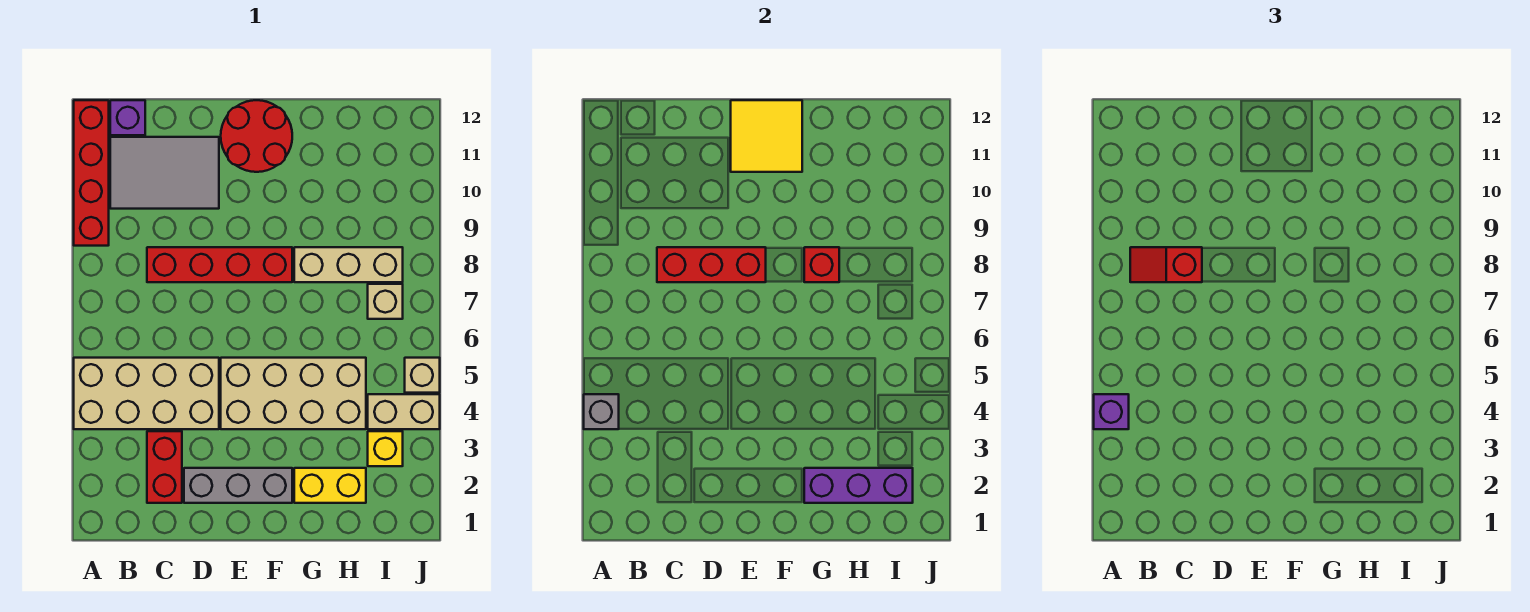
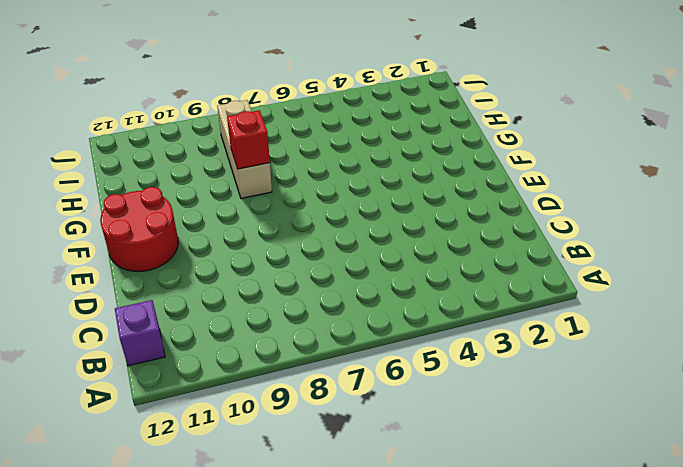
none -> tan 2x4 brick [74,358,219,429]
none -> red 1x4 brick [74,100,109,246]
none -> grey 2x3 tile [110,137,219,209]

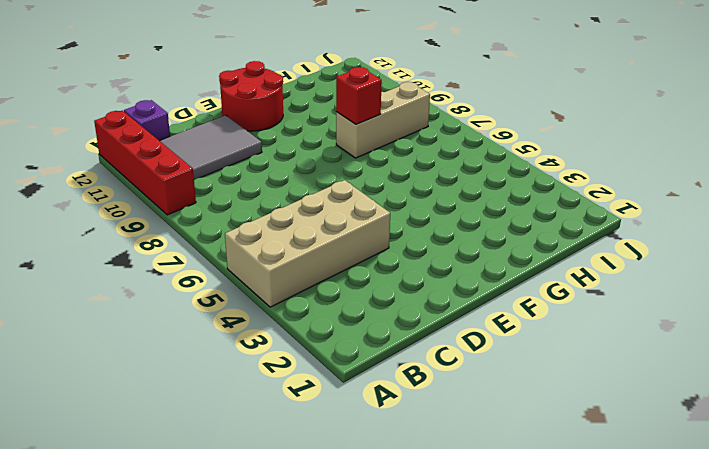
none -> red 1x2 brick [147,431,182,503]
none -> red 1x4 brick [147,247,292,282]
none -> grey 1x3 brick [184,468,292,503]

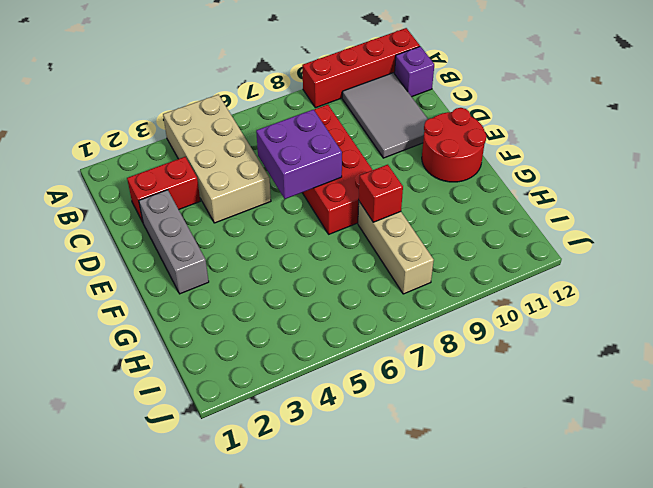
red 2x4 brick [302,105,372,234] -> red 1x4 brick [147,247,292,282]
purple 2x2 brick [256,110,342,199] -> none
none -> tan 2x4 brick [221,358,366,429]
none -> yellow 1x2 brick [294,468,366,503]
none -> yellow 1x1 brick [368,431,403,466]

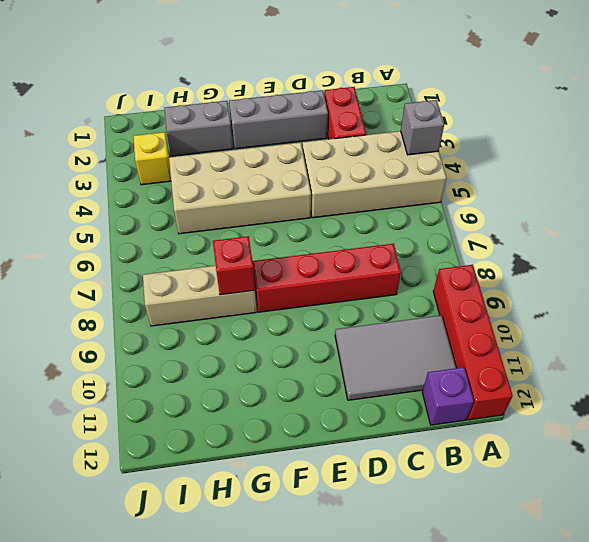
grey 1x2 brick [164,101,233,156] -> yellow 1x2 brick [294,468,366,503]
none -> red 2x2 round brick [221,100,292,172]
none -> tan 1x2 brick [368,394,440,429]
none -> tan 1x1 brick [368,284,403,319]

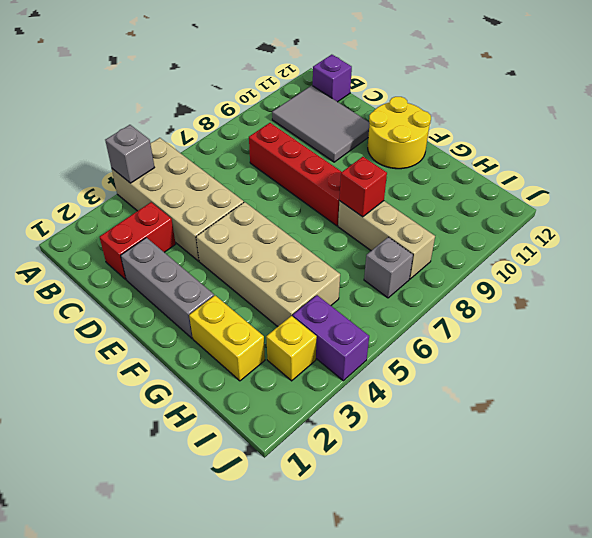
yellow 2x2 round brick [368,97,431,169] -> red 2x2 round brick [221,100,292,172]
purple 1x2 brick [293,295,369,381] -> tan 1x2 brick [368,394,440,429]
grey 1x1 brick [364,237,413,298] -> tan 1x1 brick [368,284,403,319]
none -> red 1x4 brick [74,100,109,246]
none -> tan 1x1 brick [405,358,440,393]
none -> red 1x3 brick [657,247,766,282]

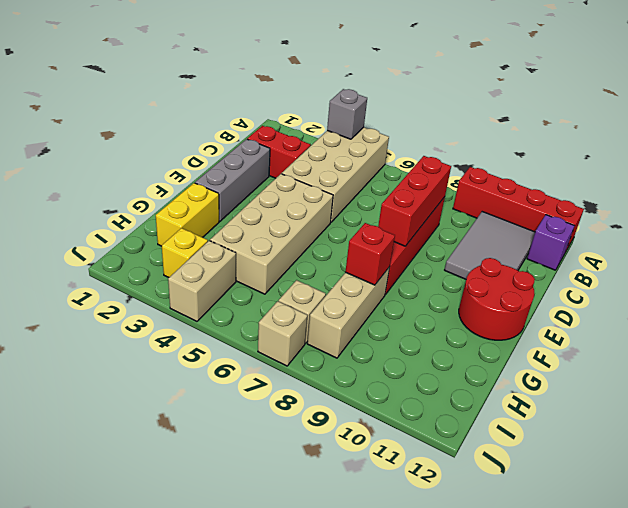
tan 1x1 brick [258,301,308,366] -> tan 1x1 brick moved to [405,358,440,393]
none -> yellow 2x2 tile [731,100,802,172]
none -> purple 1x3 brick [804,468,913,503]
none -> purple 1x1 brick [1094,394,1129,429]

